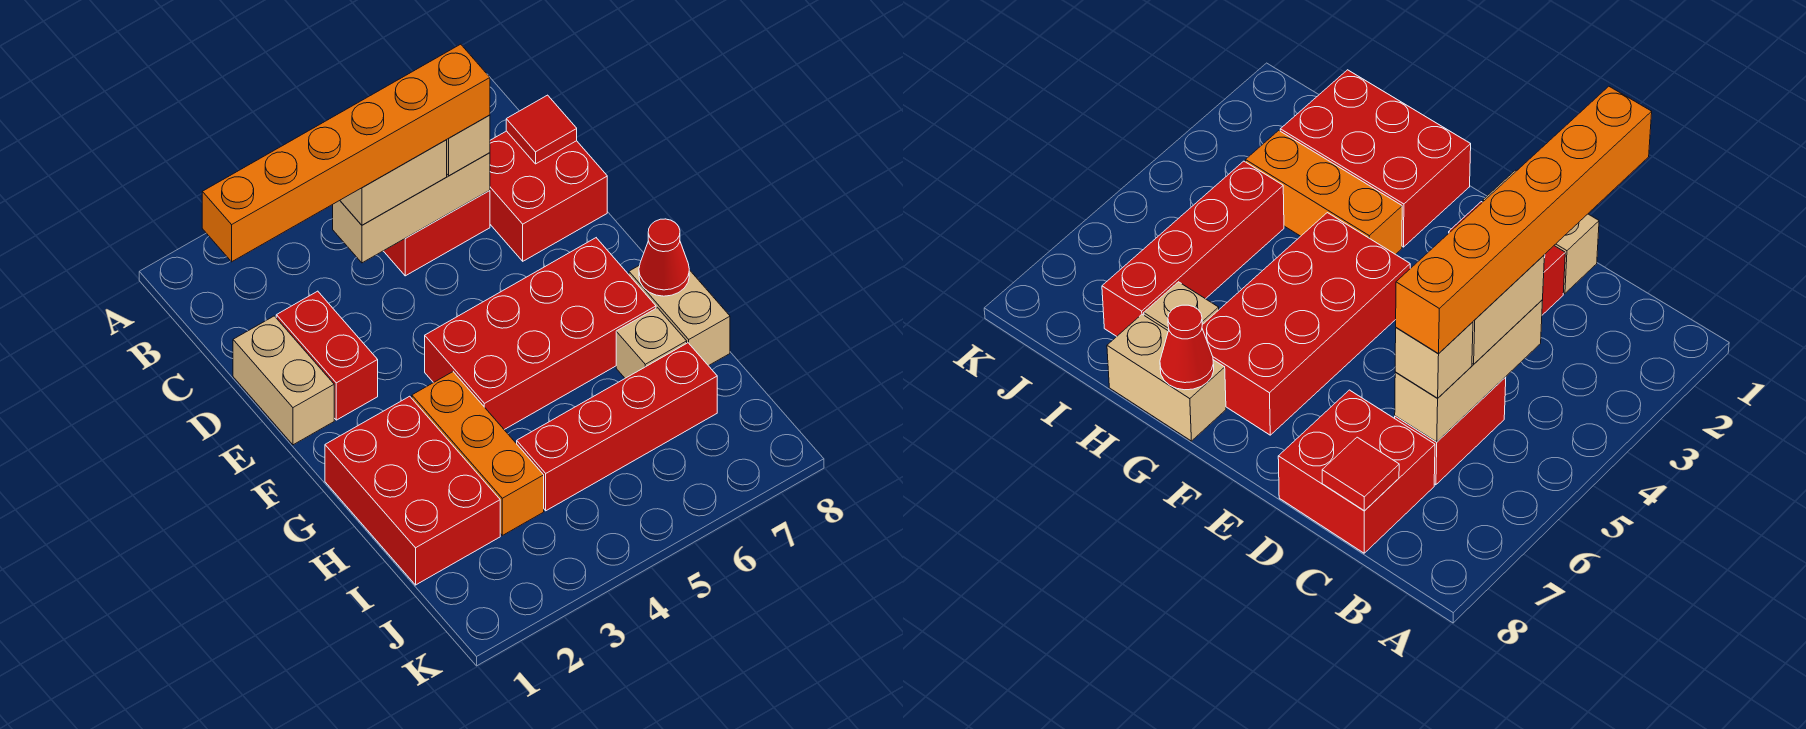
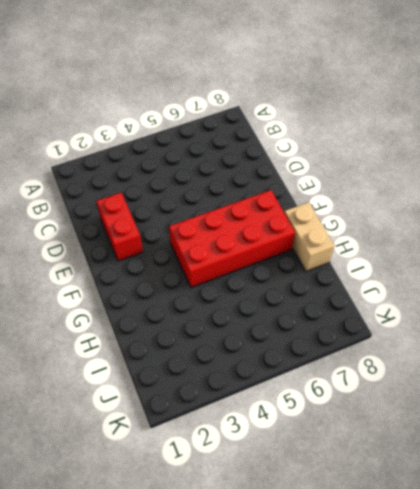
none -> red 1x2 brick [384,191,490,276]
none -> red 2x2 brick [490,131,607,261]
none -> tan 1x2 brick [233,316,334,445]

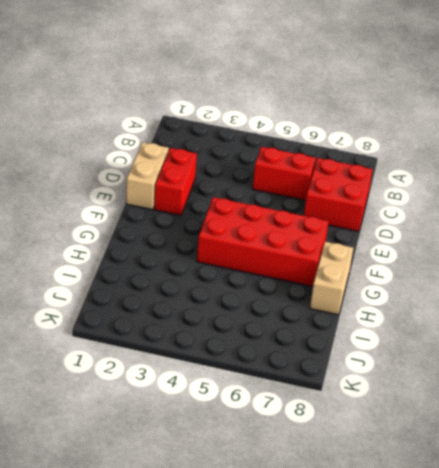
none -> red 2x3 brick [325,396,500,585]
none -> orange 1x3 brick [412,372,544,535]
none -> tan 1x1 brick [616,308,687,378]

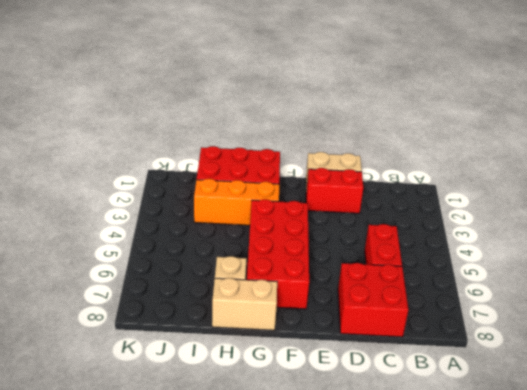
none -> red 1x4 brick [517,343,717,511]
none -> tan 1x3 brick [333,153,490,263]
none -> red 1x1 tile [506,95,577,164]

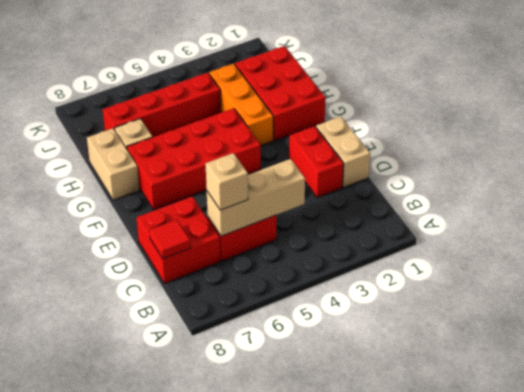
none -> red 1x1 cone [639,219,689,296]
none -> tan 1x2 brick [340,140,447,225]
none -> orange 1x6 brick [202,44,490,262]

